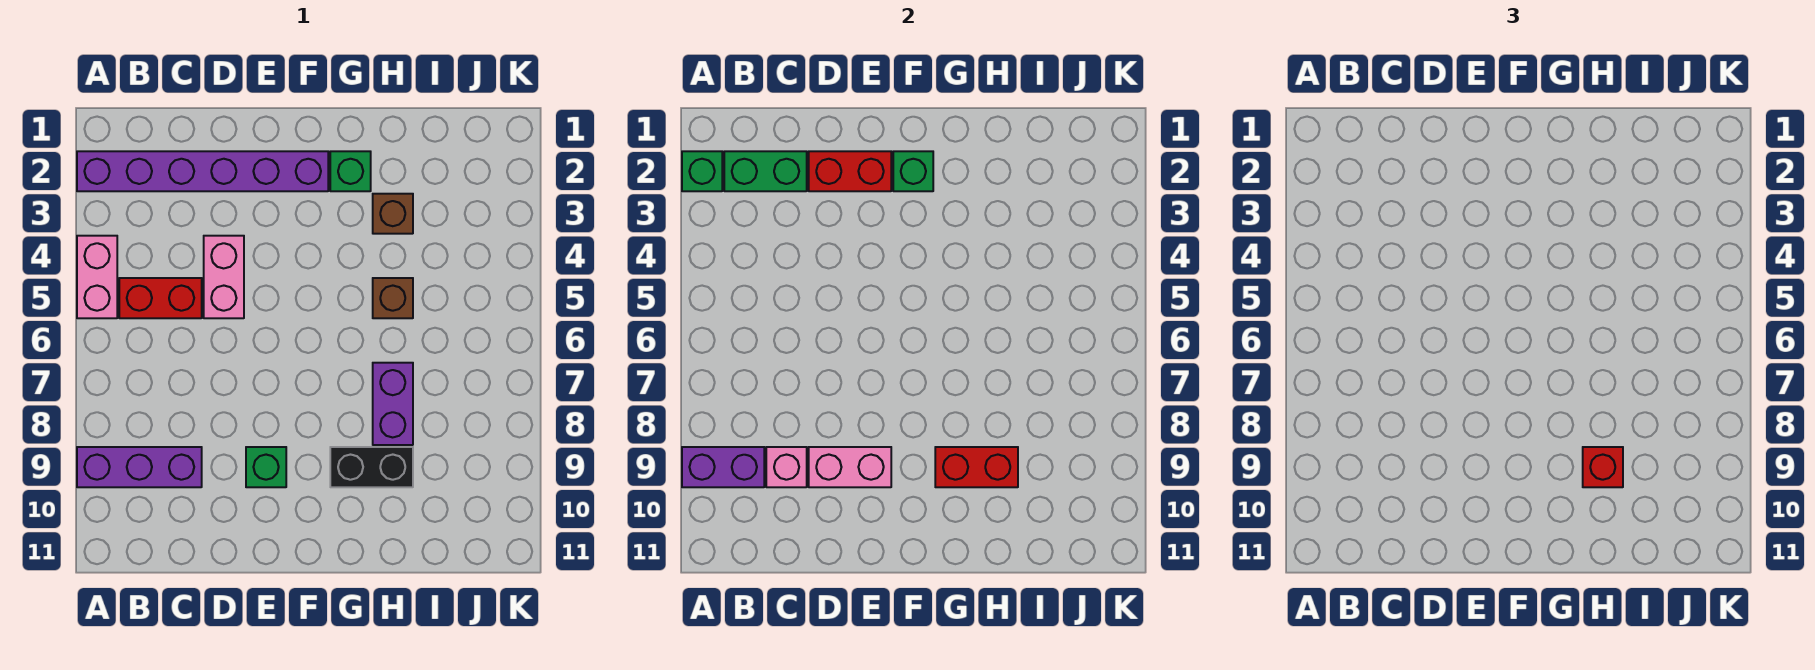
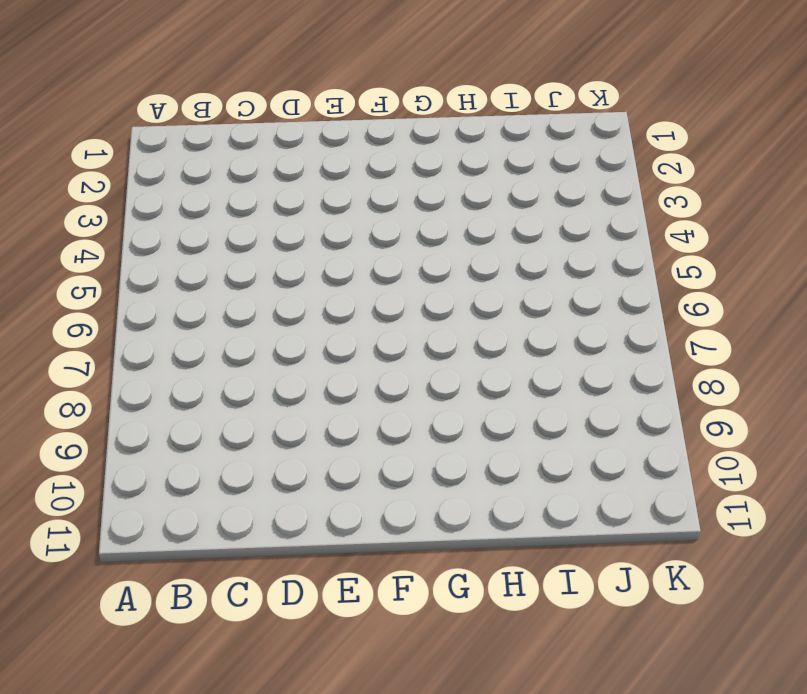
none -> purple 1x6 brick [77,151,328,191]
none -> pink 1x2 brick [77,236,117,318]
none -> purple 1x3 brick [77,447,202,487]

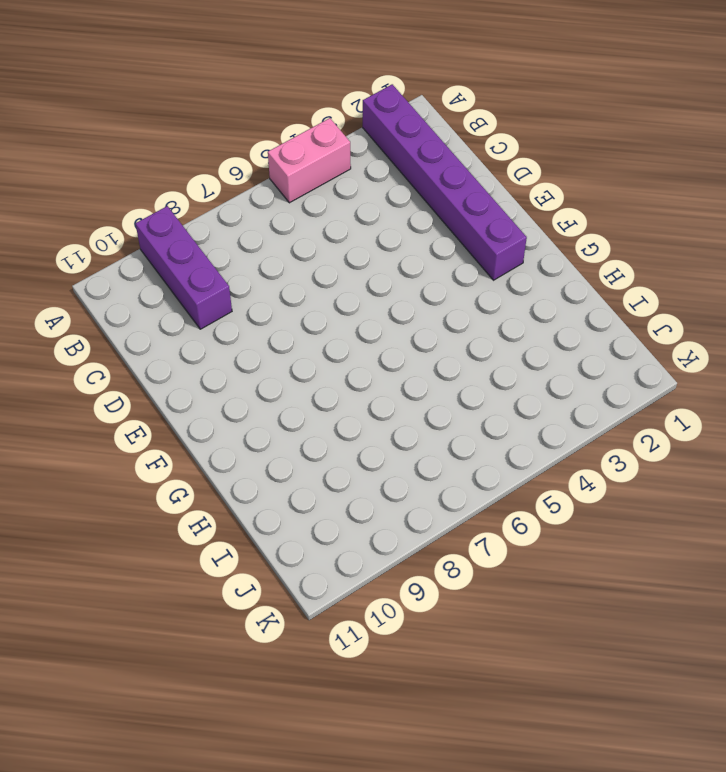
none -> red 1x2 brick [119,278,202,318]
none -> pink 1x2 brick [204,236,244,318]
none -> green 1x1 brick [246,447,286,487]

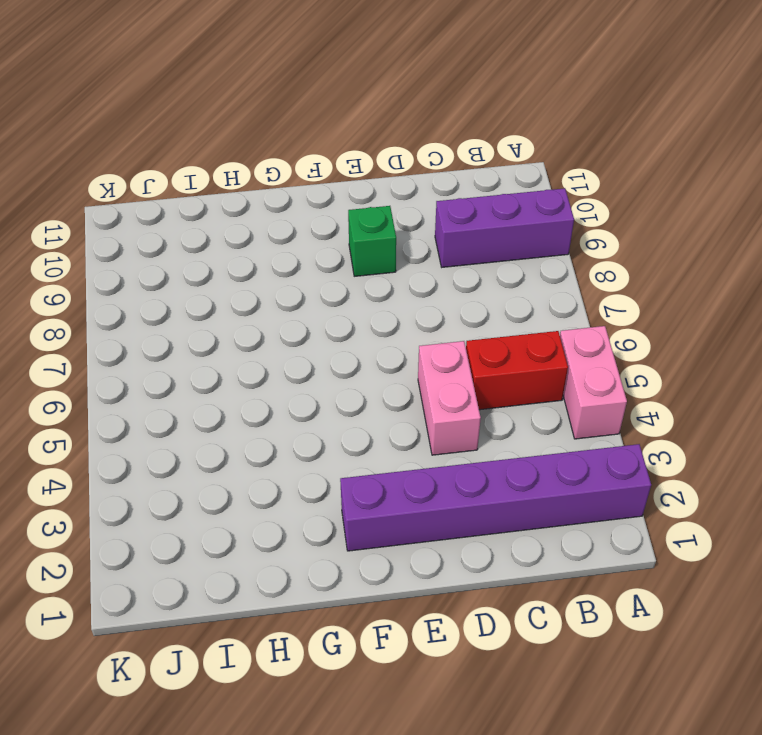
none -> green 1x1 brick [330,151,371,191]
none -> black 1x2 brick [330,447,413,487]
none -> brown 1x1 brick [373,194,413,234]

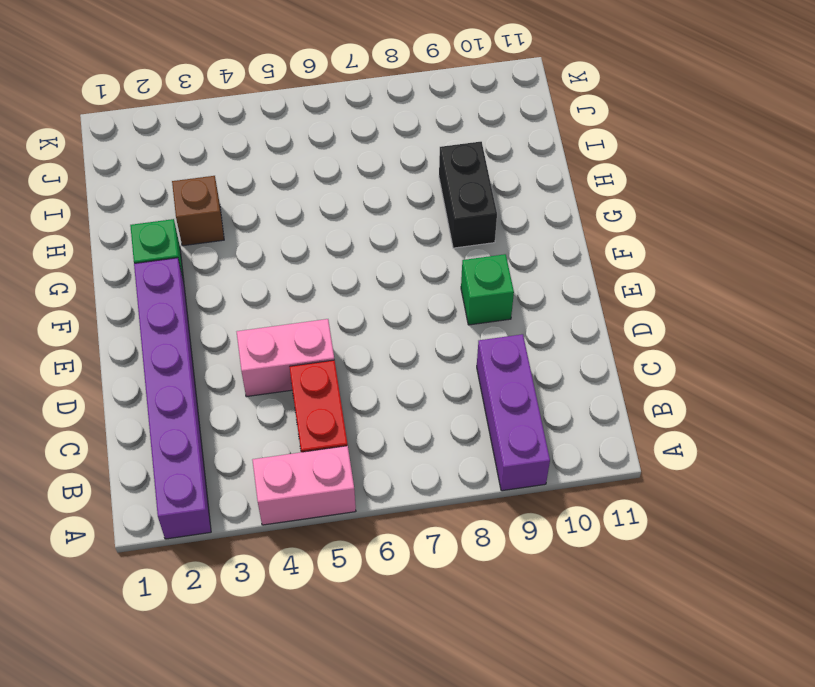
none -> brown 1x1 brick [373,278,413,318]
none -> purple 1x2 brick [373,363,413,445]
none -> green 1x1 brick [682,151,722,191]

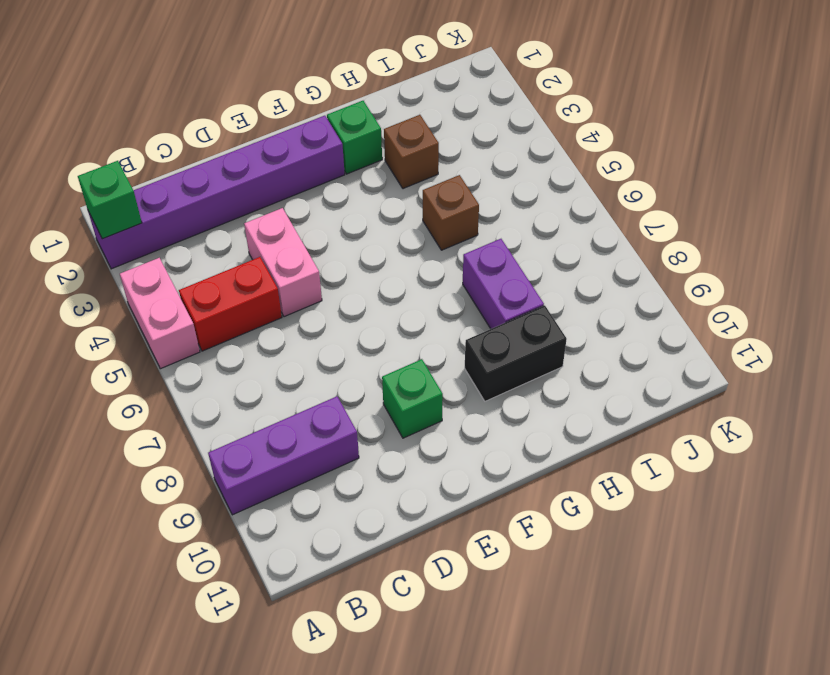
none -> purple 1x2 brick [682,447,764,487]
none -> green 1x2 brick [724,151,807,191]
none -> pink 1x1 brick [766,447,807,487]

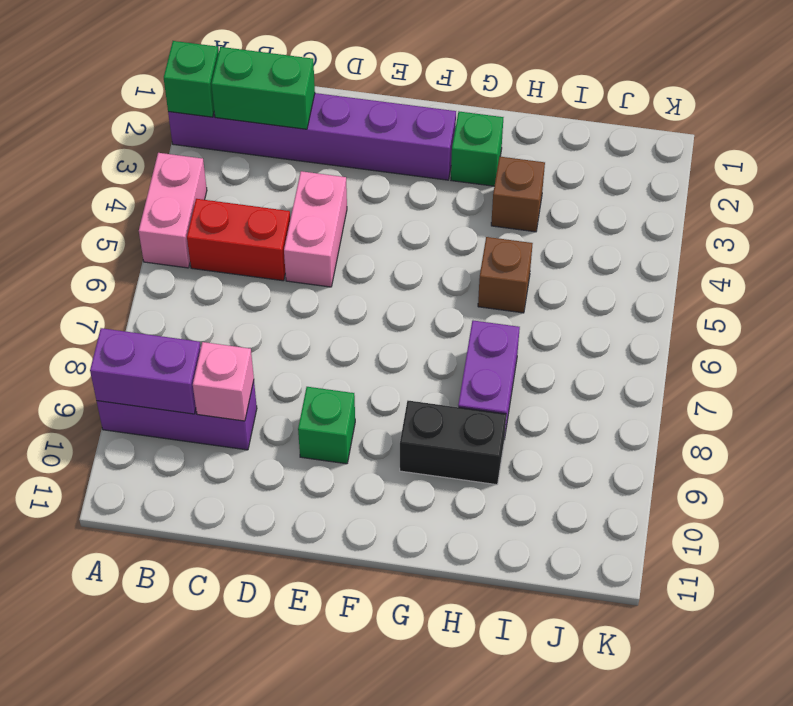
none -> red 1x2 brick [809,151,891,191]
none -> pink 1x2 brick [809,447,891,487]
none -> green 1x1 brick [893,151,933,191]

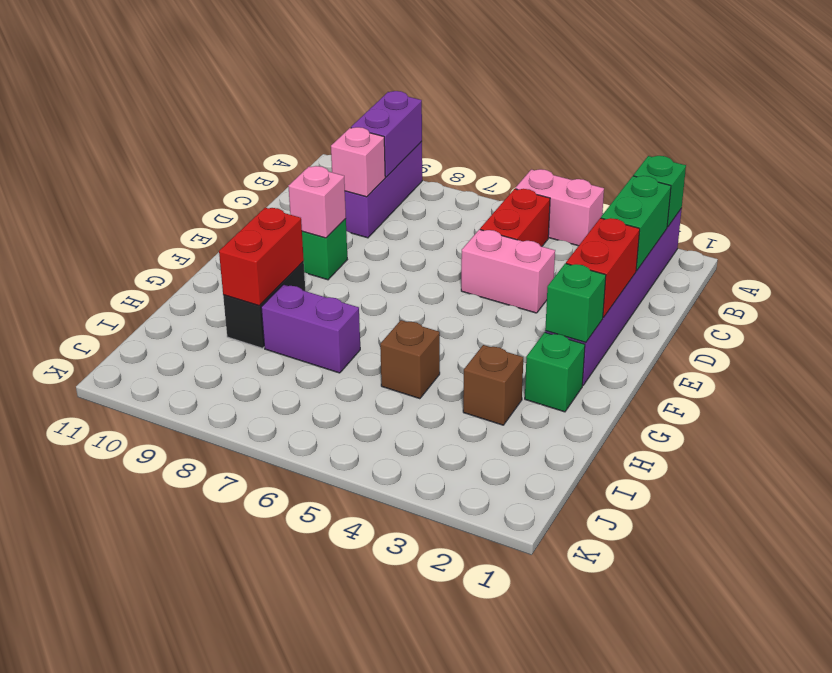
pink 1x1 brick [289,166,346,238] -> pink 1x2 brick [809,447,891,487]
none -> red 1x1 brick [1583,447,1623,487]

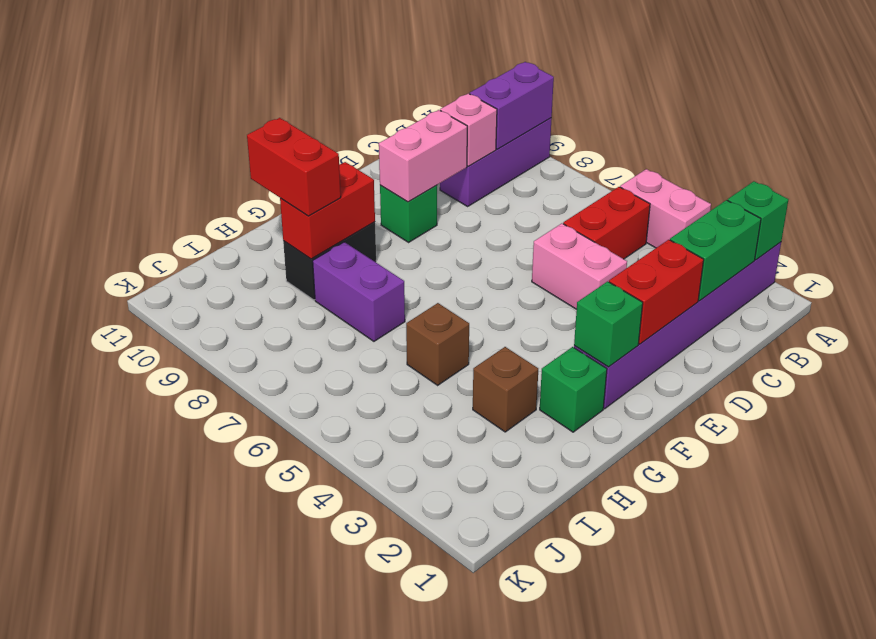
red 1x2 brick [247,118,341,216] -> red 1x1 brick [1583,447,1623,487]

